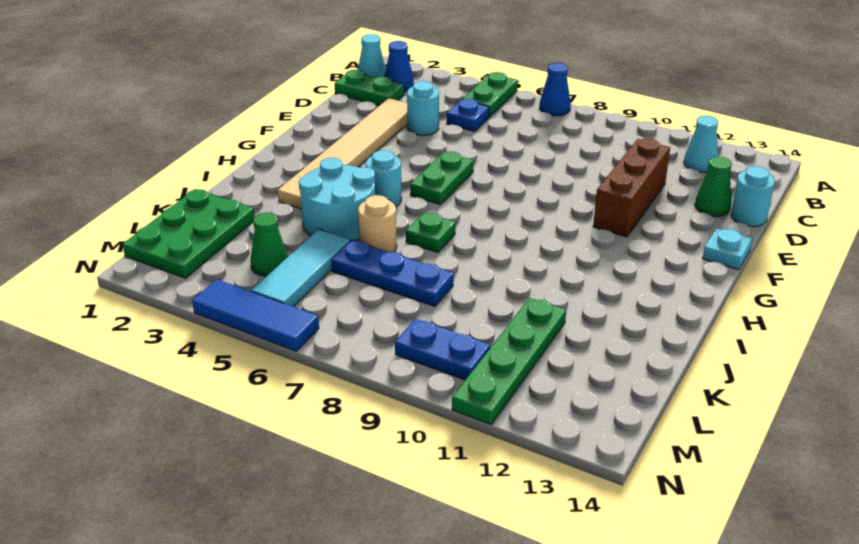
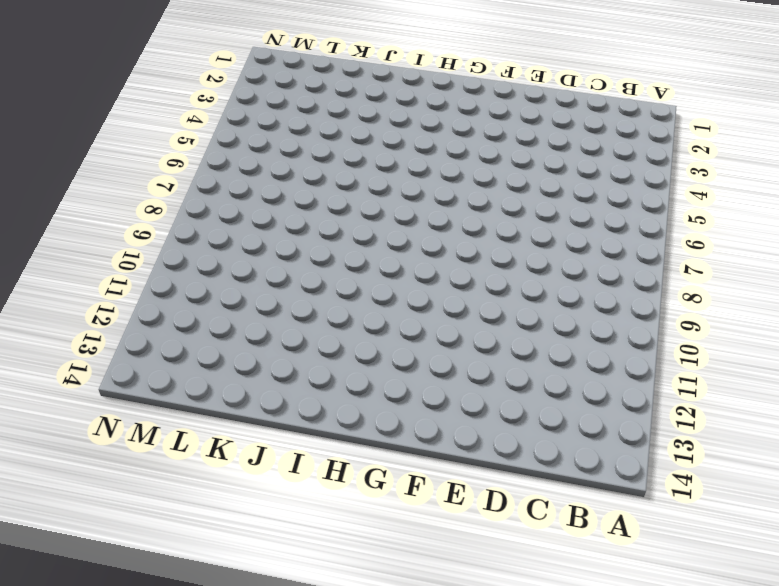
none -> green 1x2 plate [462,72,517,117]
none -> blue 1x1 cone [540,63,571,116]
none -> cyan 1x1 cone [358,34,386,77]

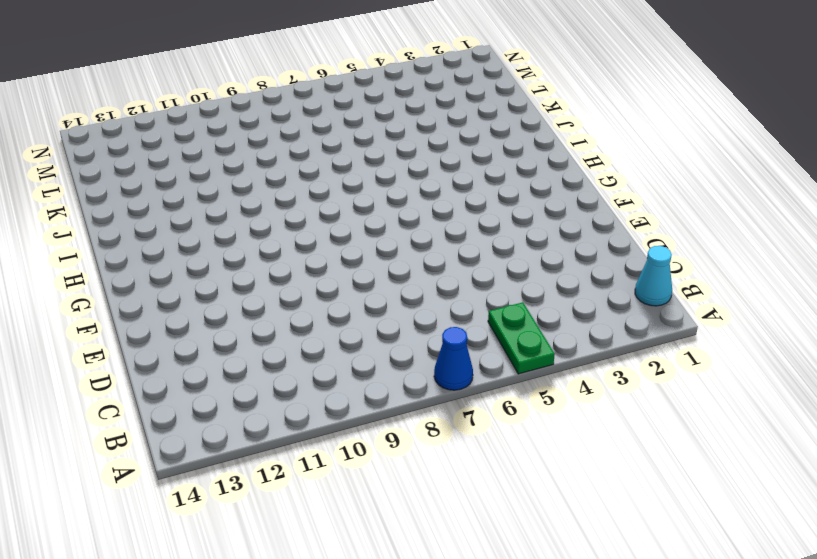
none -> blue 1x1 cone [384,41,414,92]
none -> cyan 1x1 cone [684,116,718,172]
none -> green 1x2 plate [335,70,404,106]

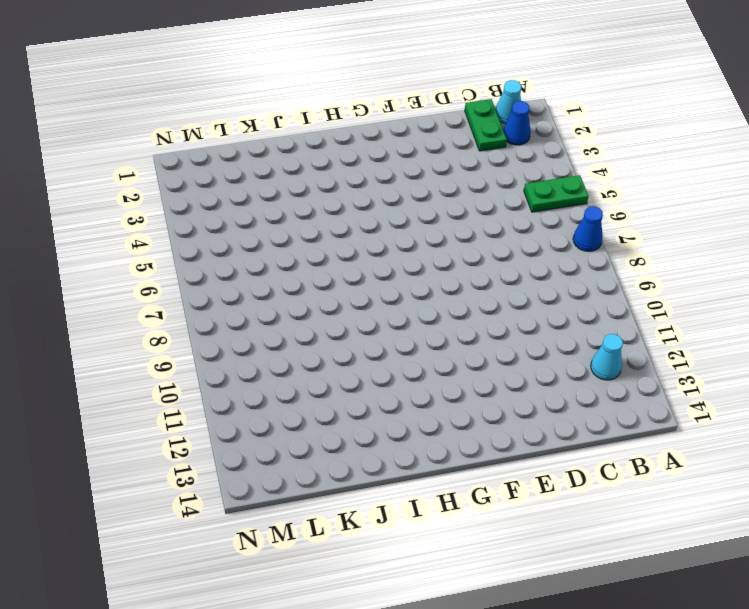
none -> blue 1x1 plate [447,99,489,131]
none -> tan 1x6 tile [278,98,407,209]
none -> cyan 1x1 round brick [407,81,439,135]

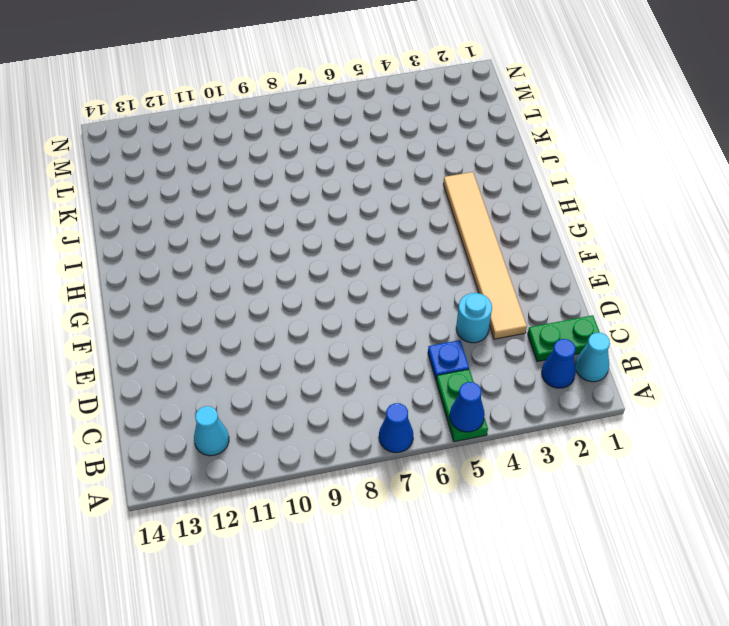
blue 1x1 cone [450,382,485,432] -> none
none -> brown 1x3 brick [593,138,670,237]
none -> green 1x1 cone [695,157,732,216]
none -> cyan 1x1 round brick [731,166,775,227]

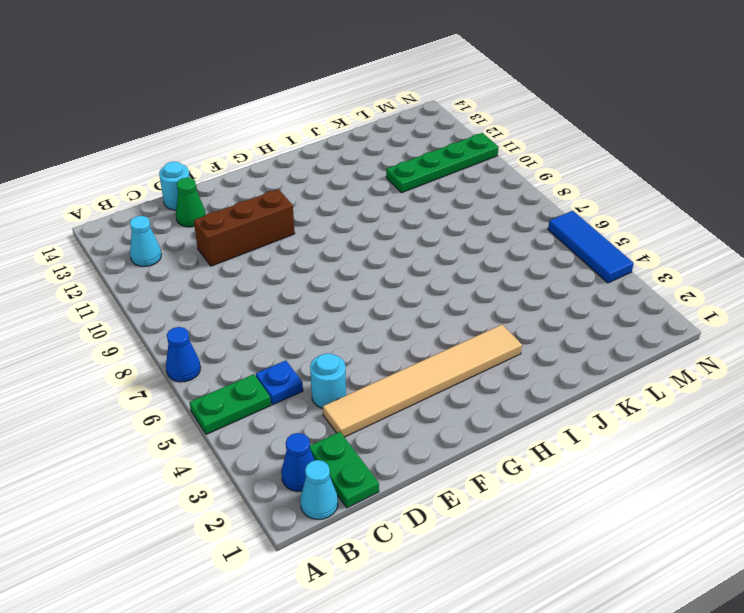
none -> green 1x2 plate [410,151,474,205]
none -> cyan 1x1 plate [703,228,752,270]
none -> cyan 1x1 round brick [366,150,402,207]

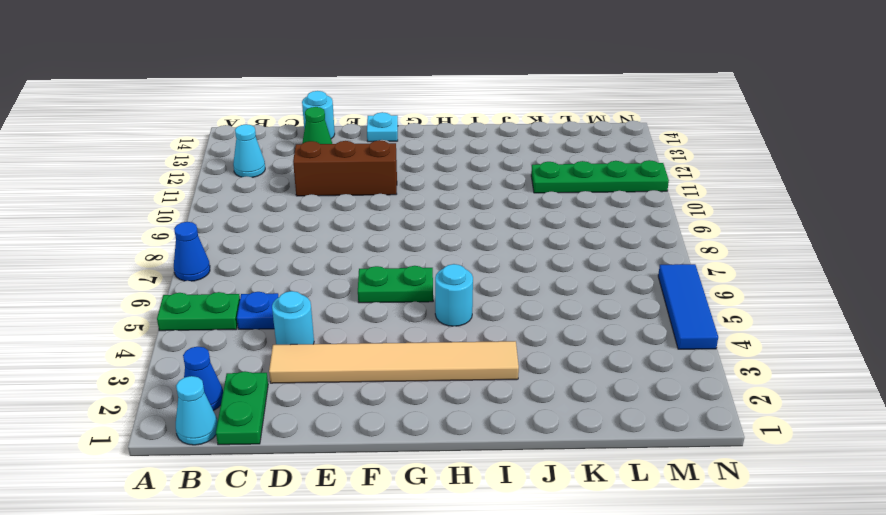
none -> cyan 2x2 round brick [299,158,375,241]
none -> green 1x1 plate [406,212,456,252]
none -> tan 1x1 round brick [358,195,397,252]

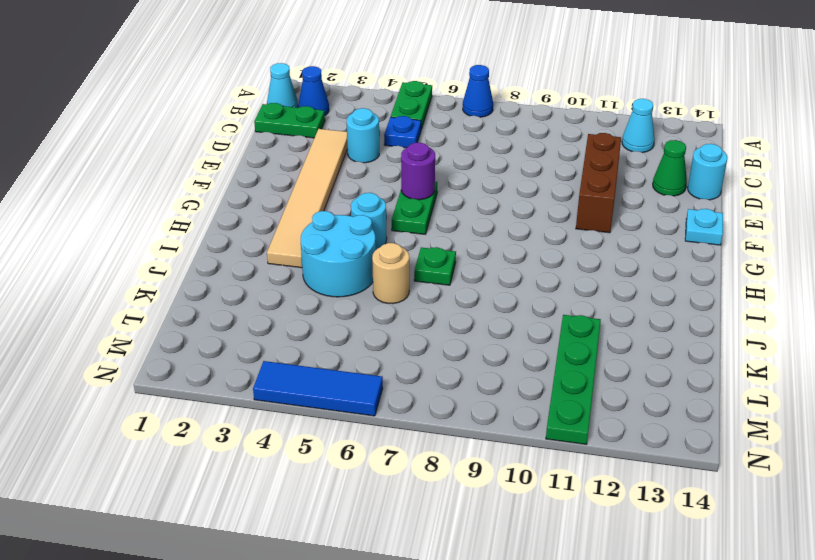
purple 1x1 round brick [401,143,435,200] -> none
none -> green 2x3 plate [123,189,254,278]
none -> cyan 1x3 tile [251,229,350,307]
none -> blue 1x3 plate [331,240,454,306]

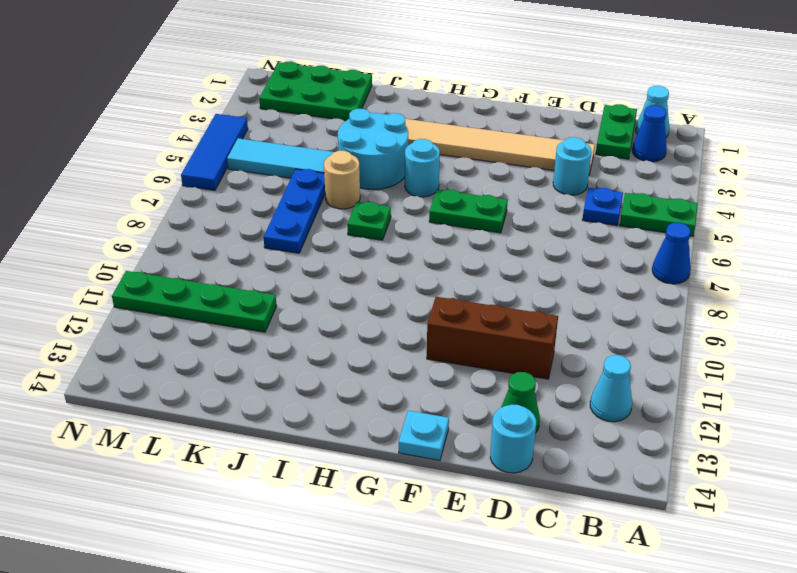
none -> green 1x1 cone [250,213,288,276]
none -> blue 1x2 plate [395,319,490,380]

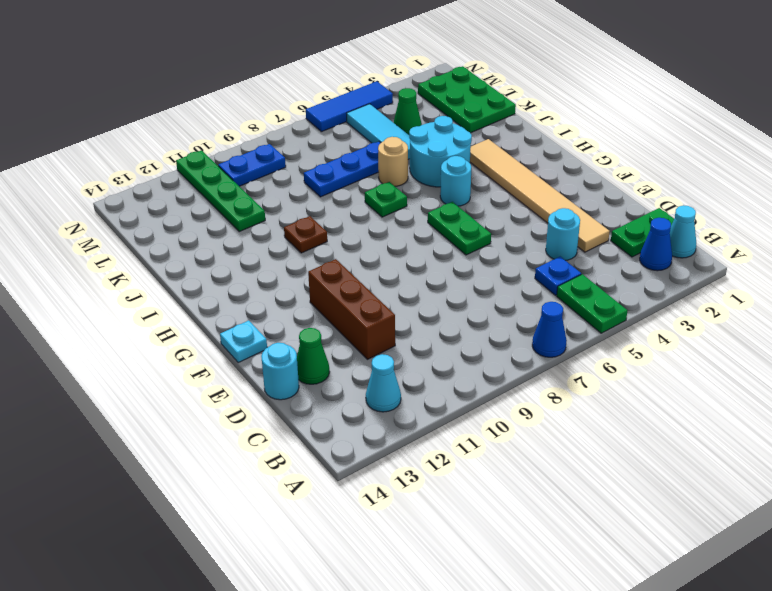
brown 1x1 plate [284,216,327,253] -> none

